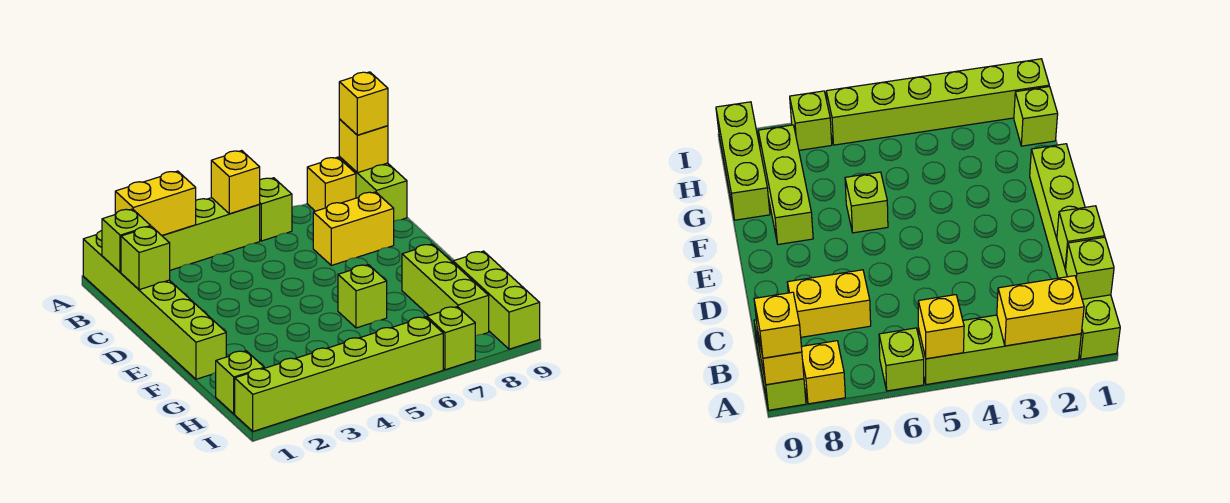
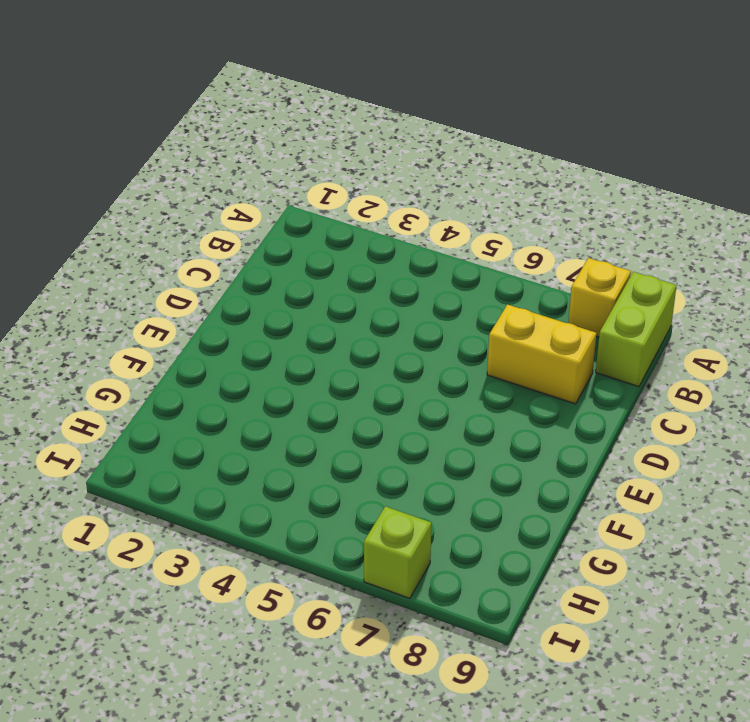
none -> lime 1x6 brick [83,231,226,379]
none -> lime 1x4 brick [162,198,260,270]
none -> lime 1x1 brick [259,178,292,241]

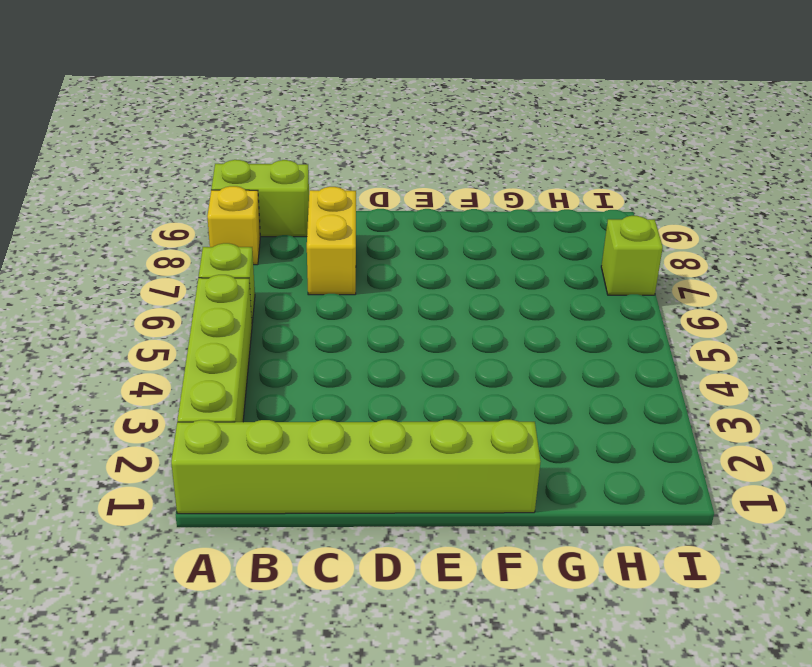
none -> lime 1x1 brick [338,265,387,328]
none -> lime 1x3 brick [402,244,489,336]
none -> lime 1x3 brick [453,251,540,349]

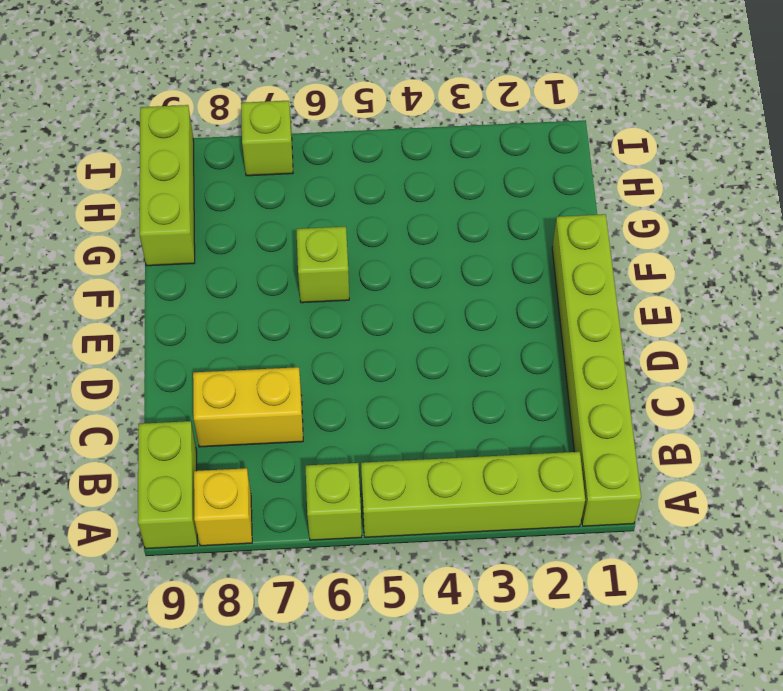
none -> lime 1x3 brick [402,244,489,336]
none -> lime 1x1 brick [216,351,264,414]
none -> lime 1x6 brick [235,317,443,431]

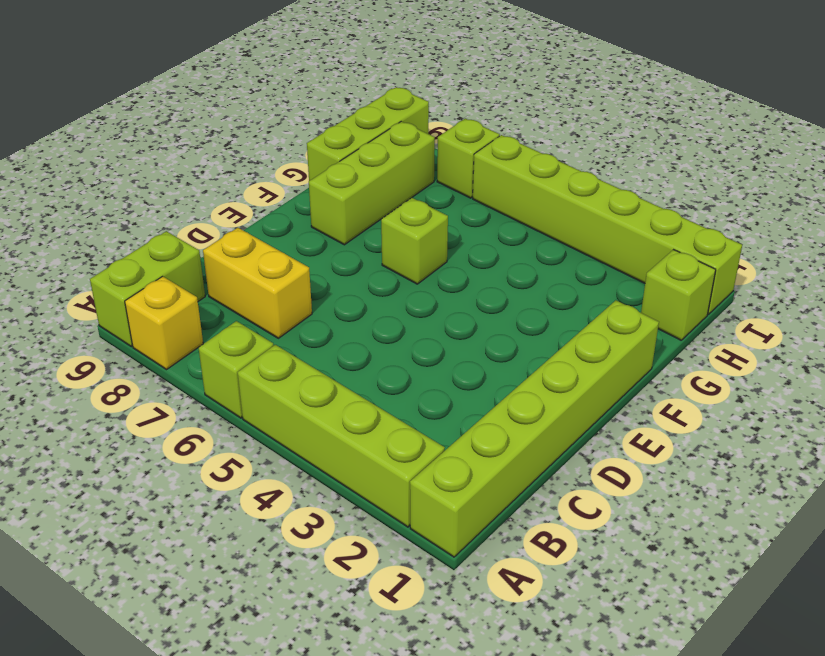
none -> yellow 1x2 brick [115,171,196,235]
none -> yellow 1x1 brick [211,151,260,214]
none -> yellow 1x1 brick [339,119,388,173]

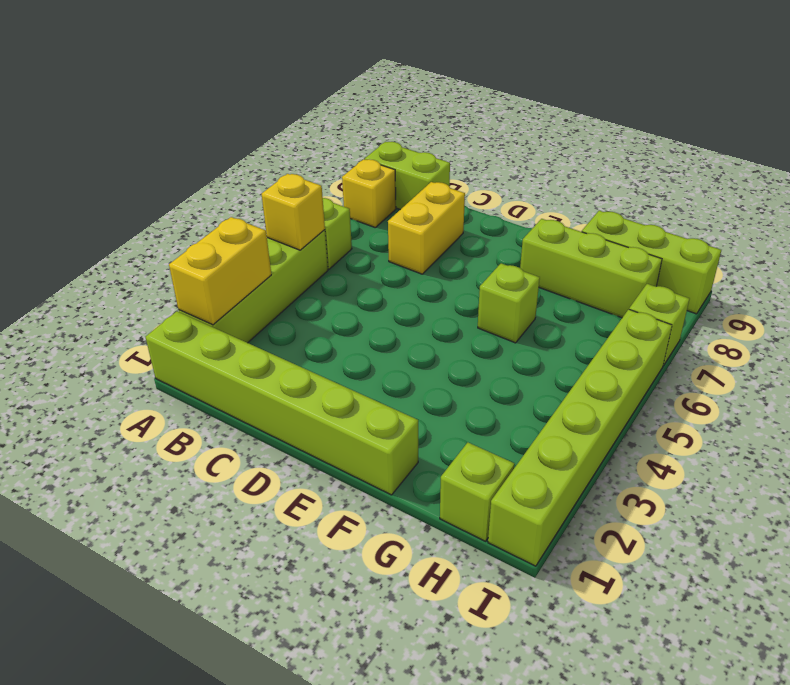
none -> yellow 1x1 brick [339,119,388,173]
none -> lime 1x1 brick [102,209,151,272]
none -> lime 1x1 brick [121,226,170,290]

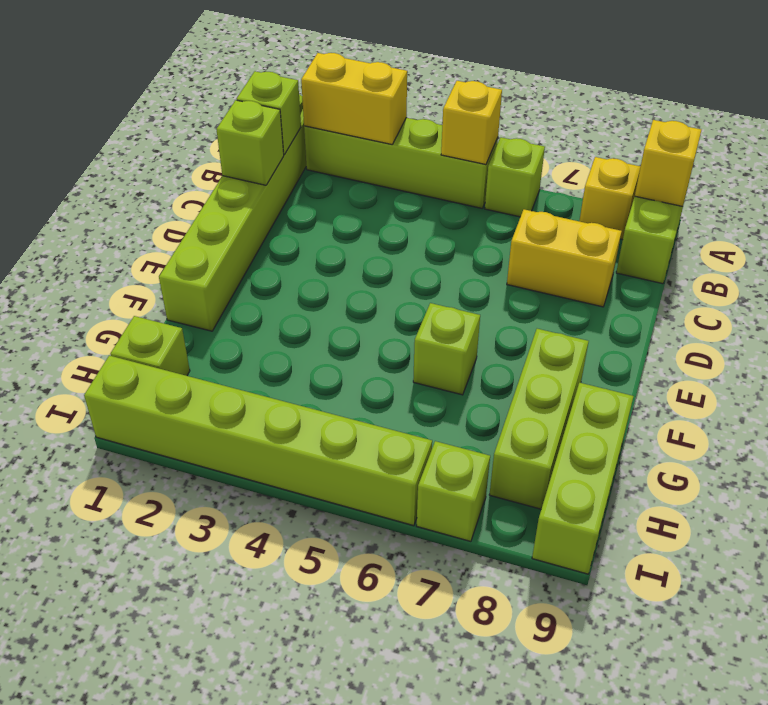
none -> yellow 1x1 brick [339,72,388,135]

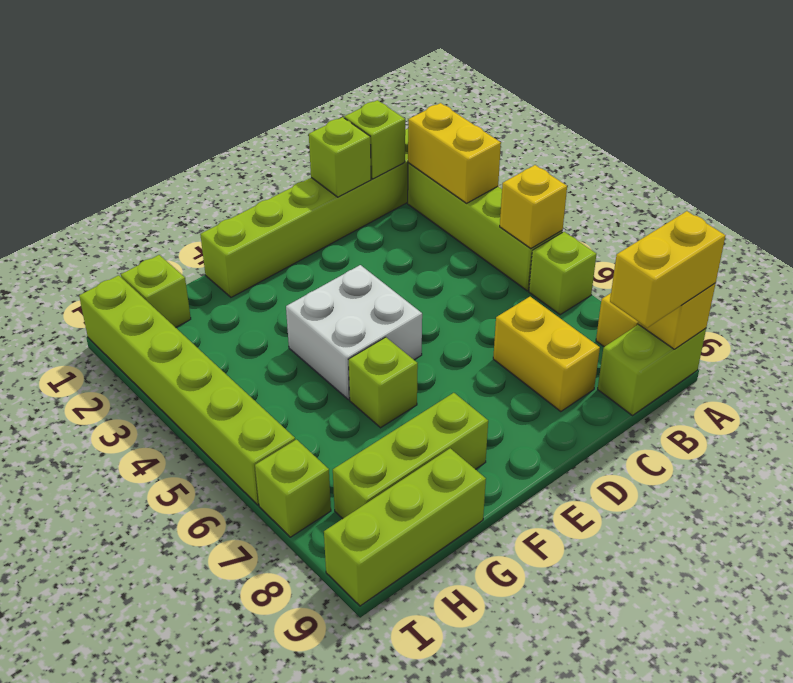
yellow 1x2 brick [610,211,726,328] -> yellow 1x1 brick [339,72,388,135]
white 2x2 brick [286,265,422,400] -> none

